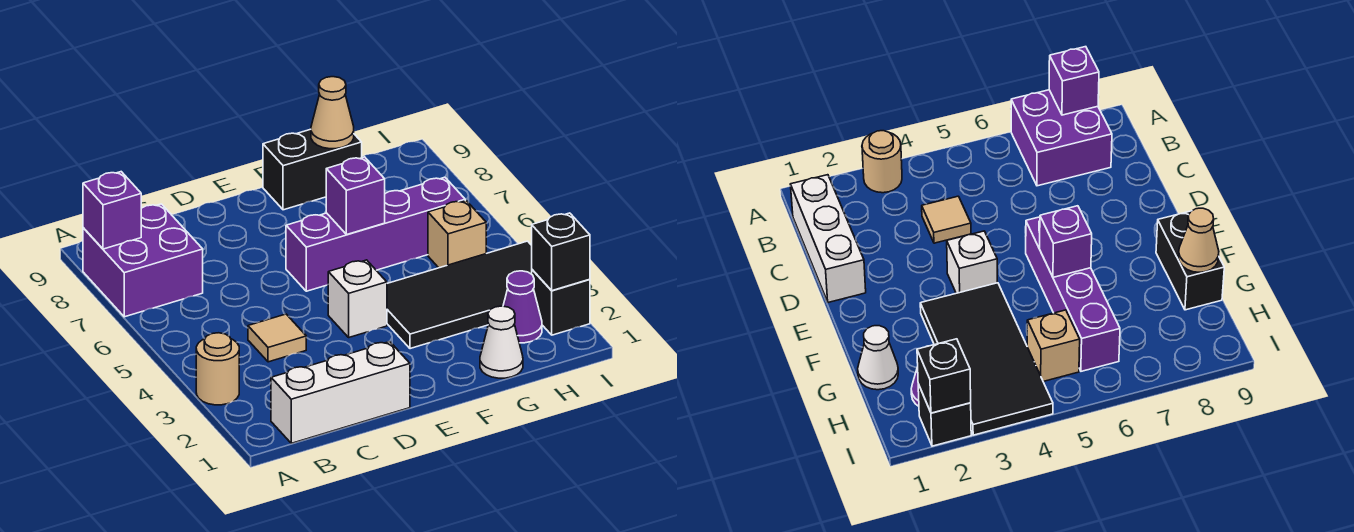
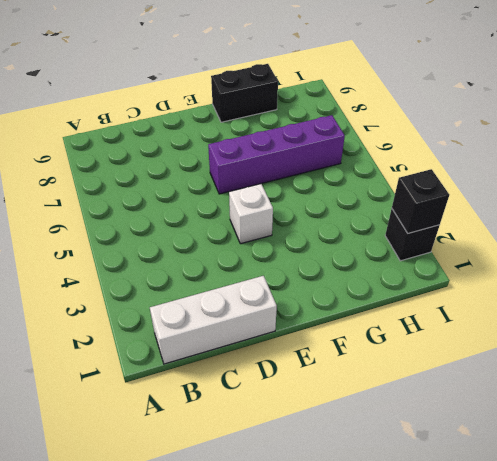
none -> tan 1x1 round brick [196,333,239,405]
none -> purple 2x2 brick [83,204,203,317]
none -> tan 1x1 tile [248,314,306,362]

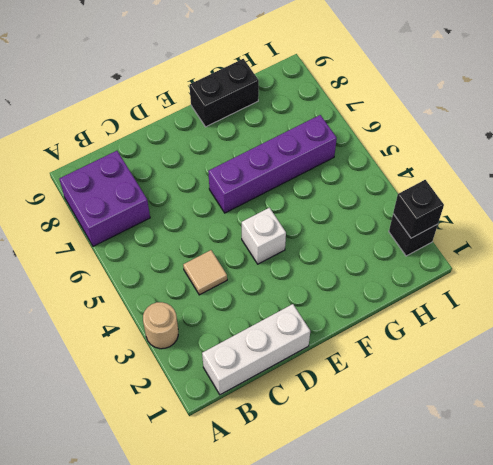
none -> black 2x4 tile [387,241,532,349]
none -> white 1x1 cone [480,306,523,378]
none -> purple 1x1 cone [503,271,542,343]

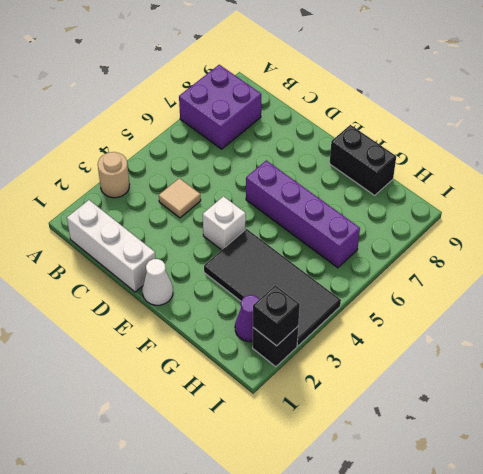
white 1x1 cone [142,259,173,305] -> white 1x1 cone moved to [480,306,523,378]
none -> tan 1x1 brick [428,201,486,268]
none -> purple 1x1 brick [83,172,141,249]
none -> purple 1x1 brick [326,157,385,235]

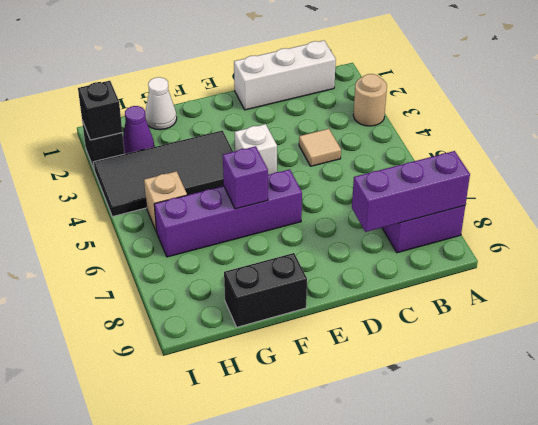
purple 1x3 brick [352,151,470,232] -> purple 1x1 brick [83,172,141,249]
none -> tan 1x1 cone [311,77,354,149]

